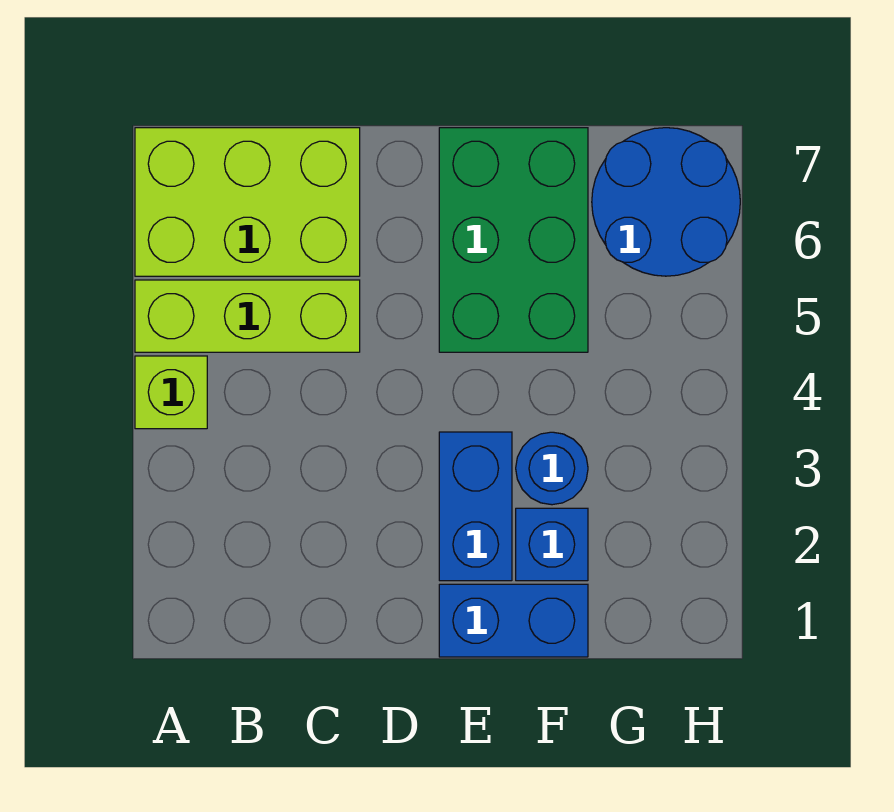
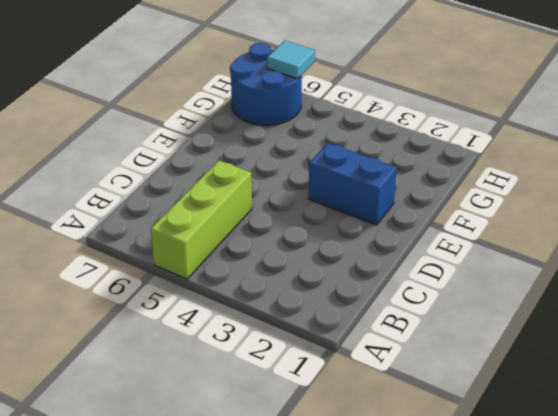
cyan 1x1 tile [267,41,315,79] -> none
none -> lime 1x1 brick [135,356,207,429]
none -> lime 2x3 brick [135,128,360,276]

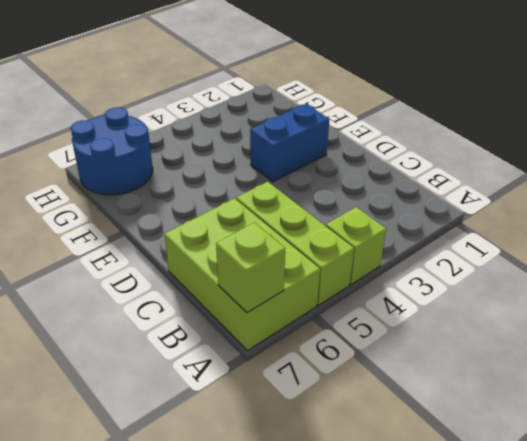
lime 1x1 brick [216,223,285,312] -> none
none -> blue 1x2 brick [439,584,588,657]
none -> green 2x3 brick [439,128,588,352]

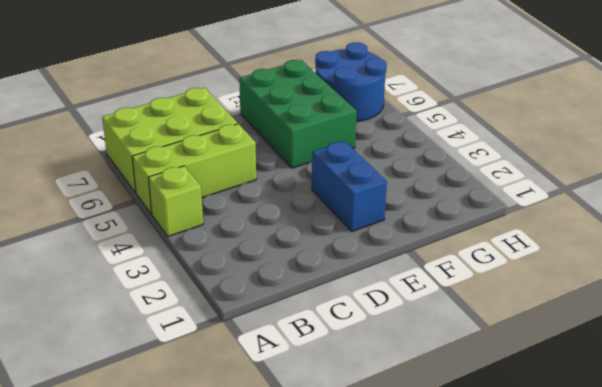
none -> blue 1x2 brick [439,584,588,657]
none -> blue 1x1 brick [516,508,588,581]

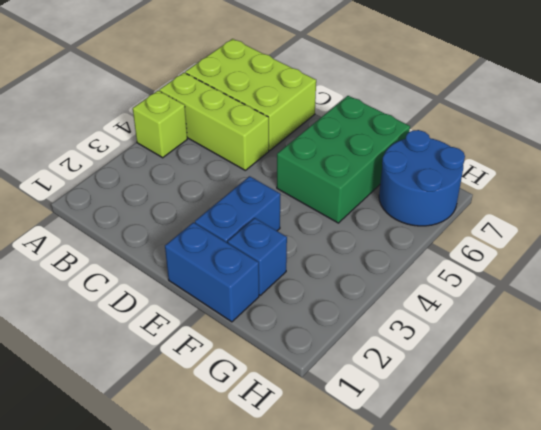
none -> blue 1x1 round brick [516,432,588,505]

